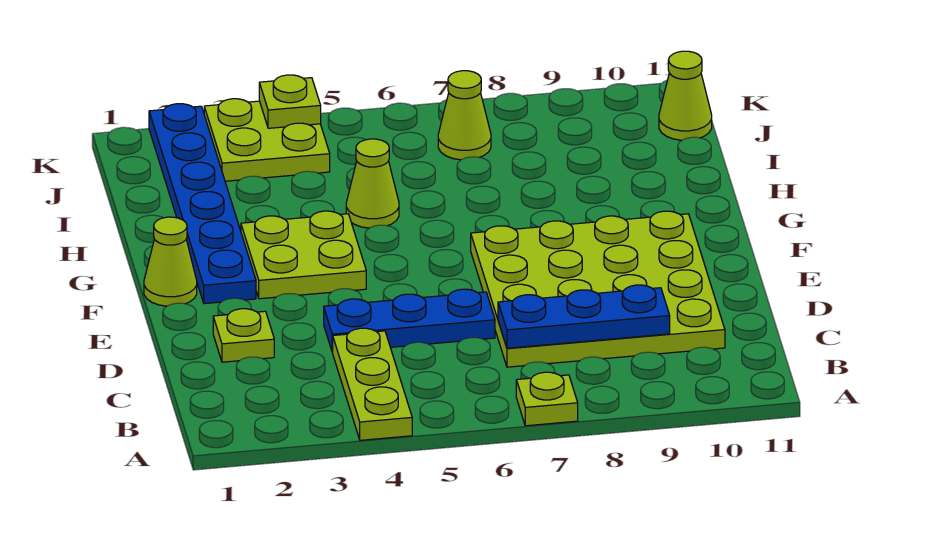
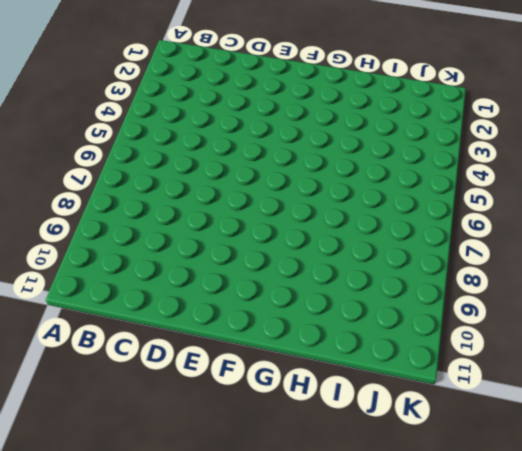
none -> lime 1x3 plate [332,328,412,440]
none -> lime 1x1 plate [516,372,578,426]
none -> lime 4x4 plate [471,211,725,367]

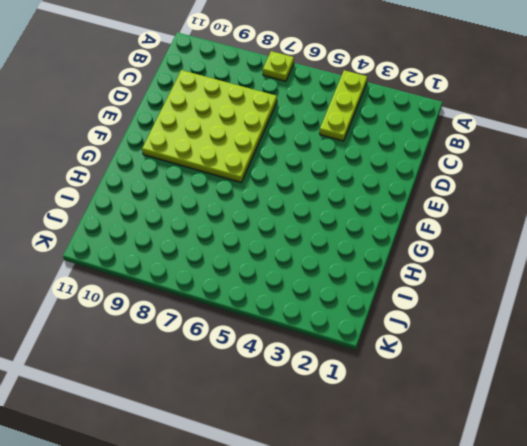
none -> lime 1x1 plate [213,309,274,362]
none -> blue 1x3 plate [324,289,495,352]
none -> lime 1x1 cone [144,217,197,306]

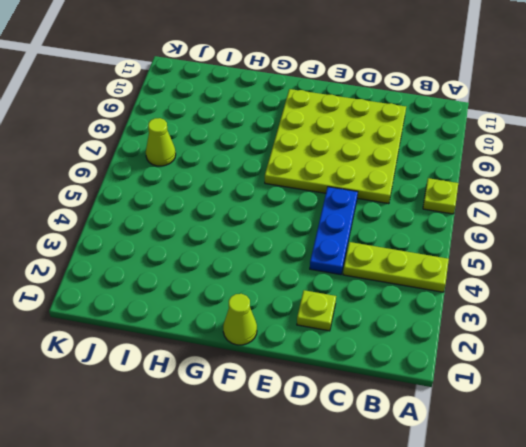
none -> blue 1x6 plate [149,104,256,304]
none -> lime 2x2 plate [241,211,366,299]
none -> lime 1x1 cone [346,139,399,228]

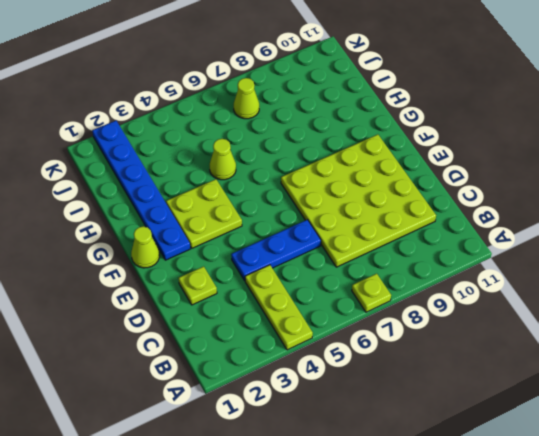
none -> lime 2x2 plate [204,99,330,181]
none -> lime 1x1 cone [659,51,712,140]
none -> blue 1x3 plate [498,285,670,348]

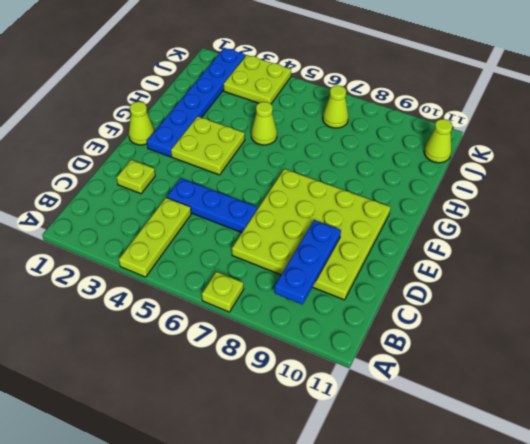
blue 1x3 plate [275,220,341,304] -> blue 1x3 plate turned to [498,285,670,348]
none -> lime 1x1 plate [259,75,321,128]

